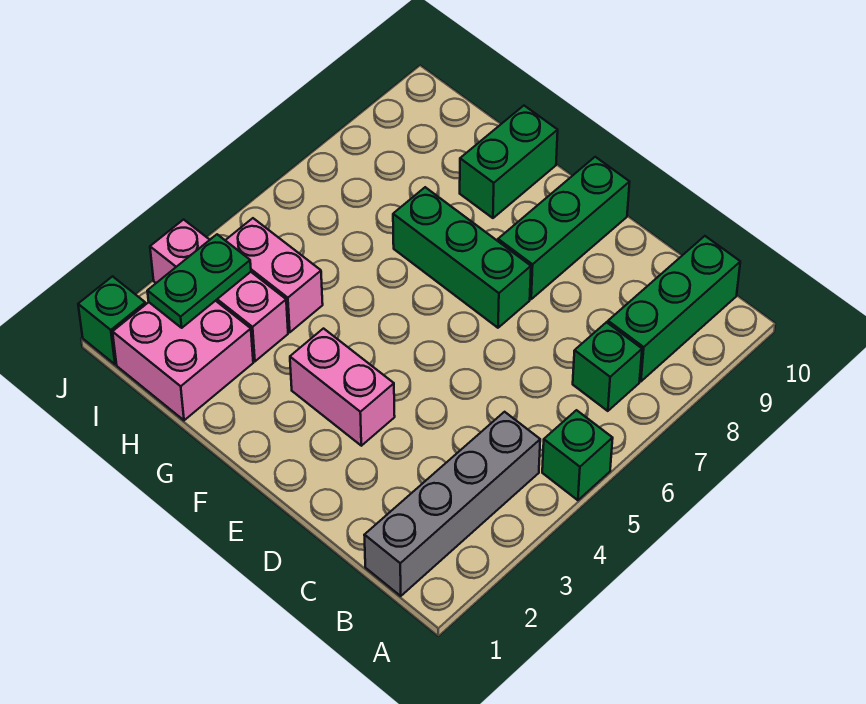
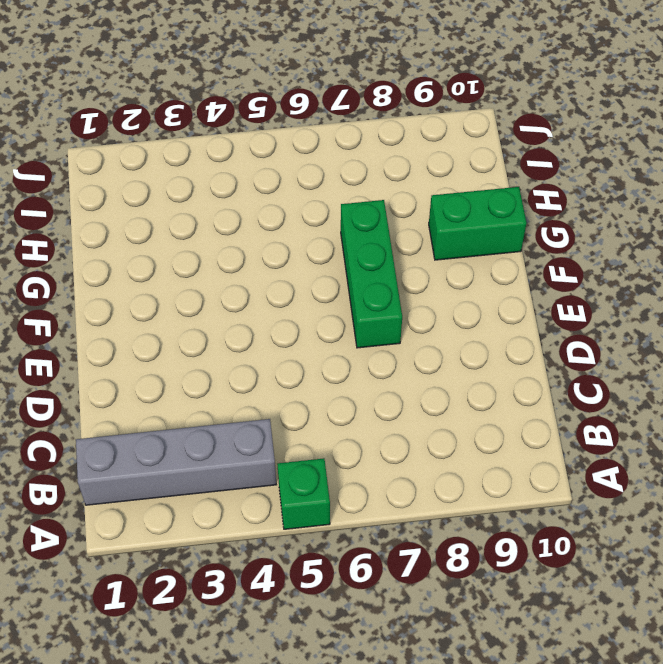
none -> green 1x1 brick [573,322,642,411]
none -> green 1x3 brick [608,236,740,381]
none -> pink 1x2 brick [290,329,395,446]

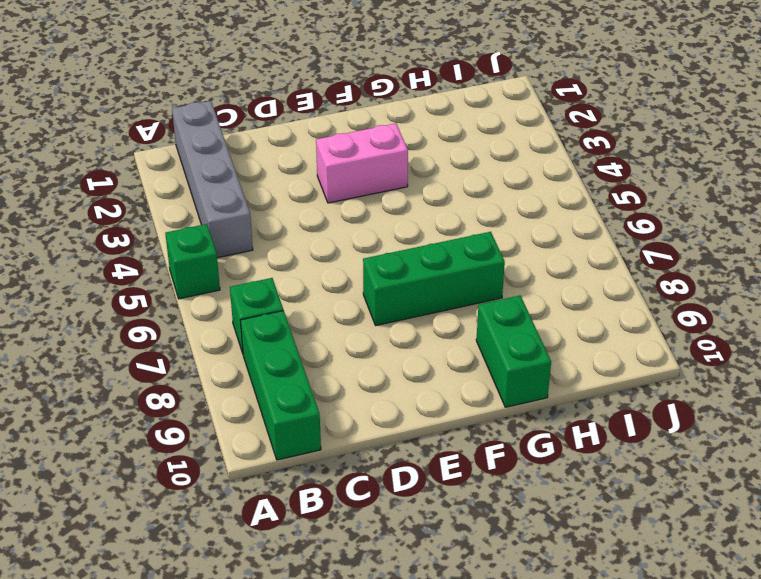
none -> green 1x3 brick [498,157,630,299]
none -> pink 2x2 brick [113,301,253,420]
none -> pink 1x3 brick [150,220,288,361]

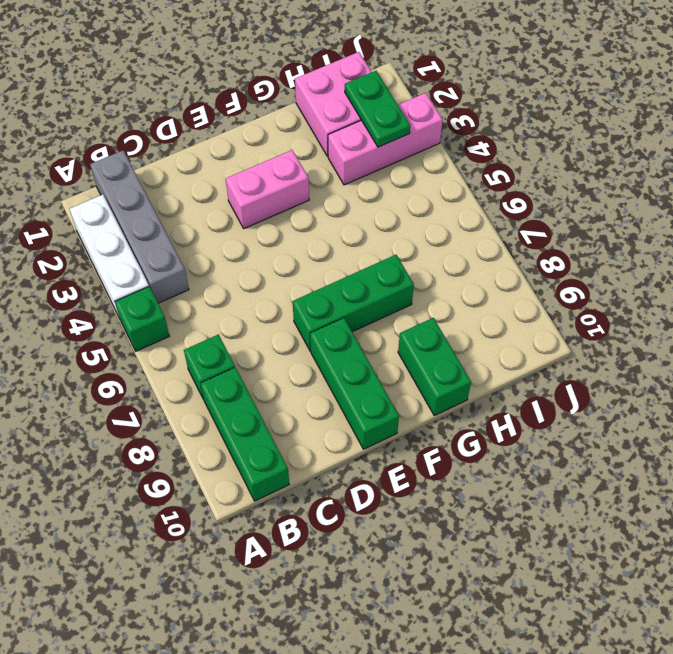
white 1x3 brick [70,195,149,318] -> none
none -> pink 1x2 brick [225,218,323,332]
none -> green 1x1 brick [78,276,145,364]

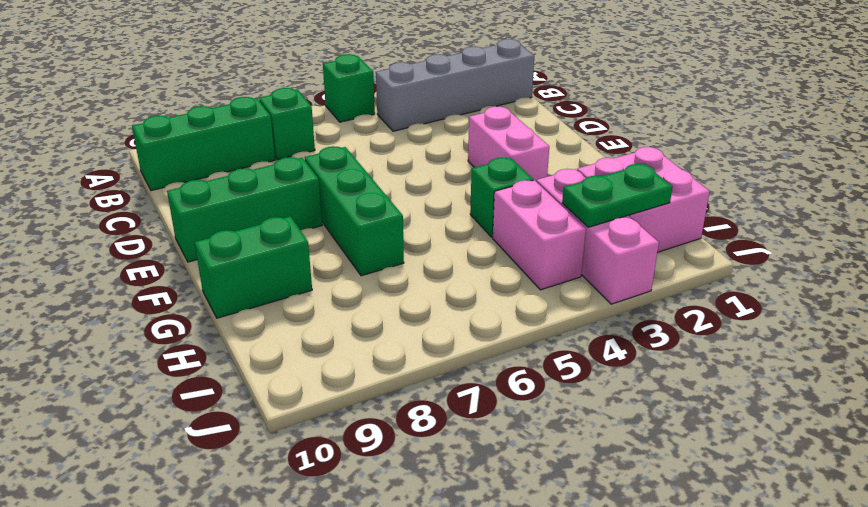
green 1x1 brick [470,158,533,237] -> green 1x1 brick moved to [78,276,145,364]

